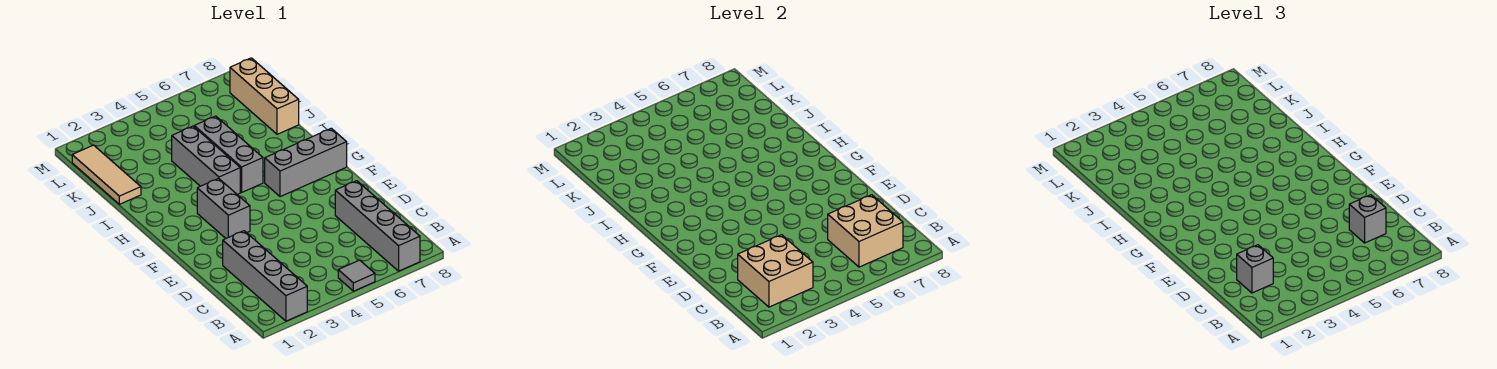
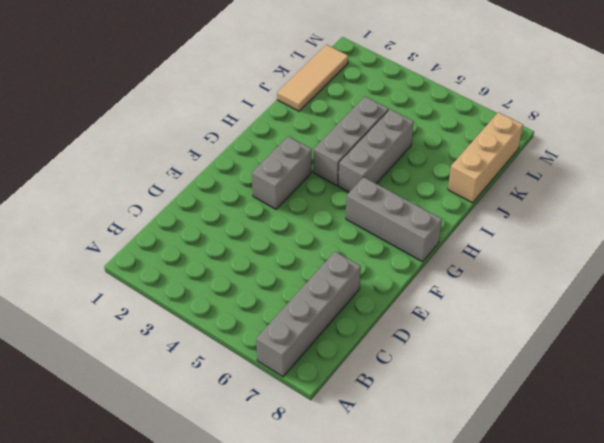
none -> grey 1x4 brick [223,231,307,321]
none -> grey 1x1 tile [338,260,375,291]
none -> tan 2x2 brick [738,235,813,307]

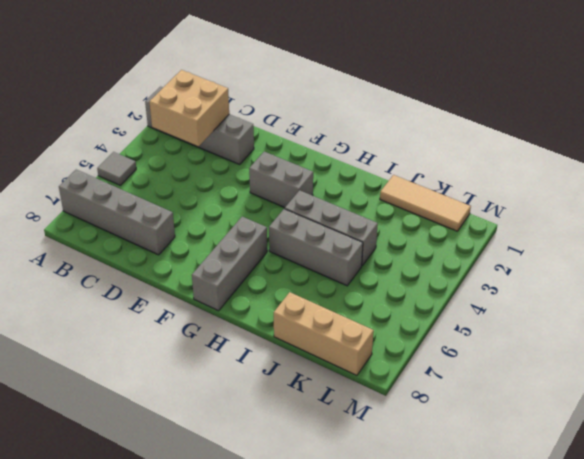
none -> tan 2x2 brick [828,195,903,267]
none -> grey 1x1 brick [1237,245,1273,293]
none -> grey 1x1 brick [1349,195,1386,243]

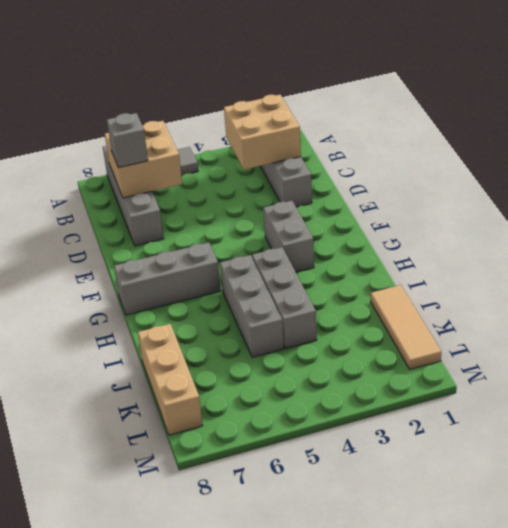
none -> grey 1x1 brick [1237,245,1273,293]

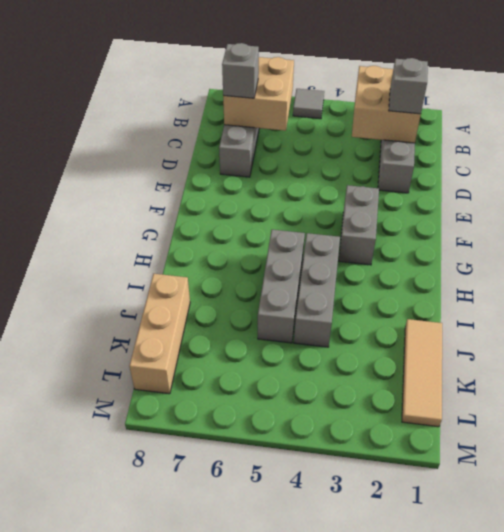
none -> grey 1x3 brick [265,128,347,197]

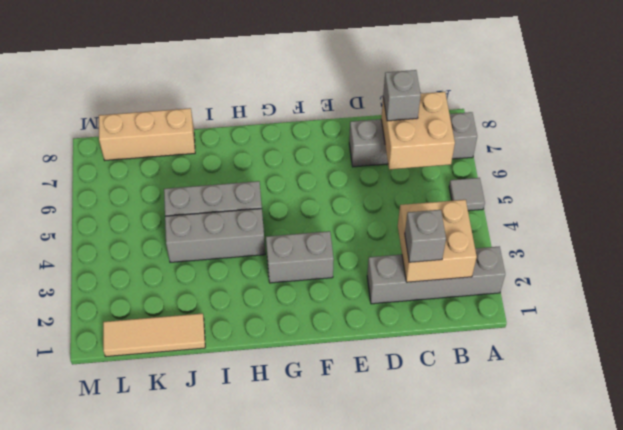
none -> grey 1x3 brick [265,128,347,197]

